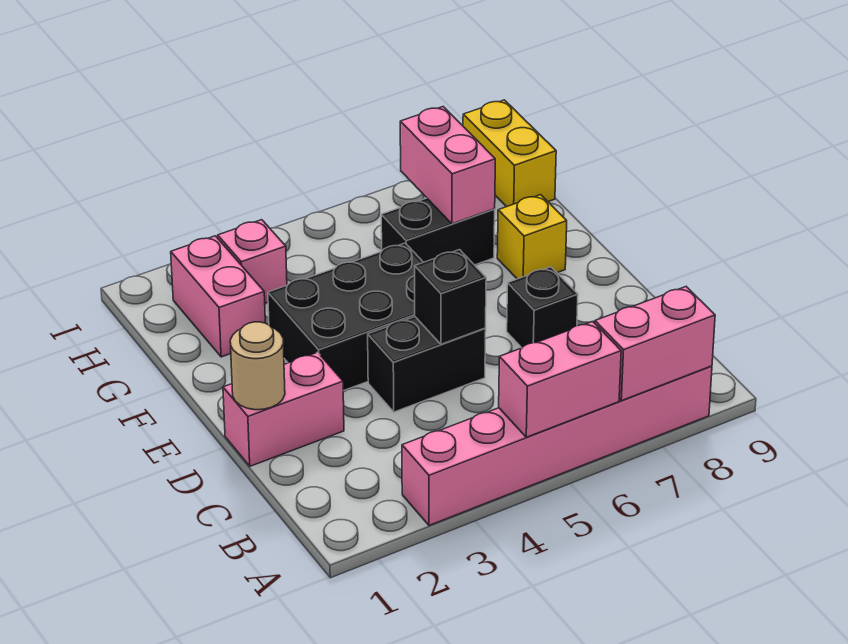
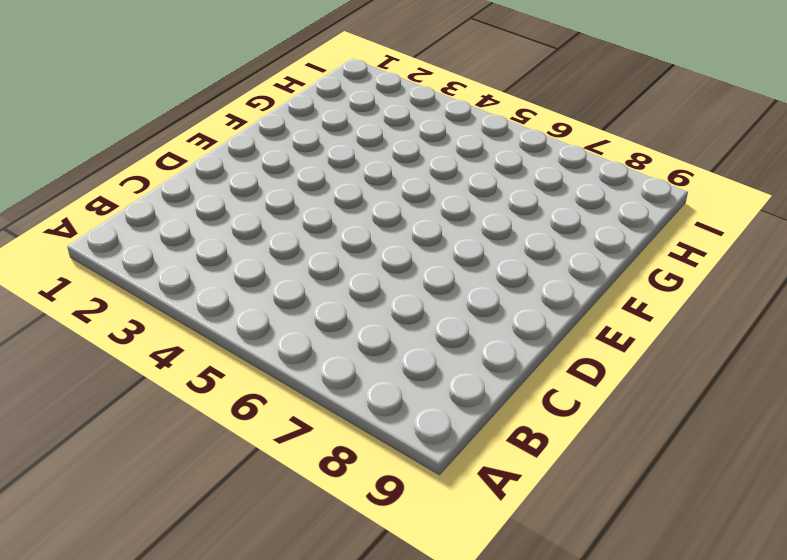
none -> pink 1x6 brick [402,366,712,525]
none -> pink 1x2 brick [223,352,344,466]
none -> black 1x2 brick [368,317,486,412]

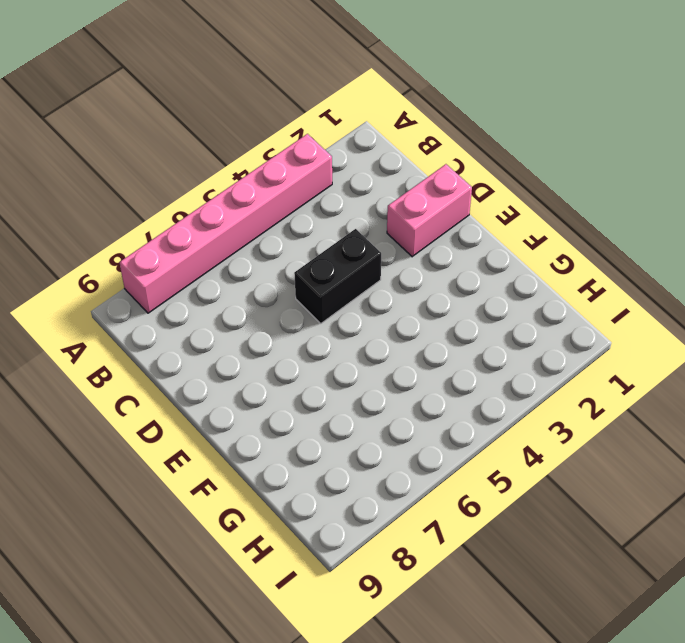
none -> black 1x1 brick [507,267,578,348]
none -> black 2x3 brick [268,243,423,391]
none -> yellow 1x1 brick [497,195,567,279]

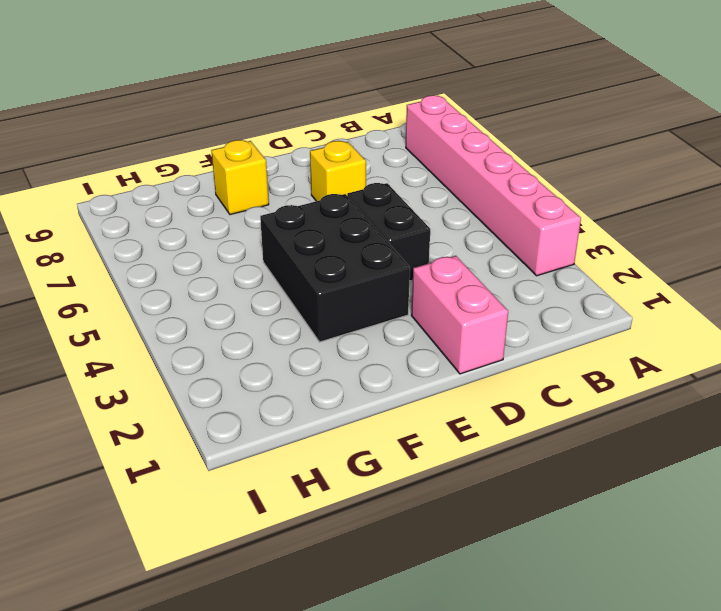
yellow 1x1 brick [310,141,366,201] -> black 1x1 brick [507,267,578,348]
none -> pink 1x2 brick [171,236,265,357]
none -> black 1x2 brick [381,198,495,265]
none -> pink 1x1 brick [218,220,287,303]

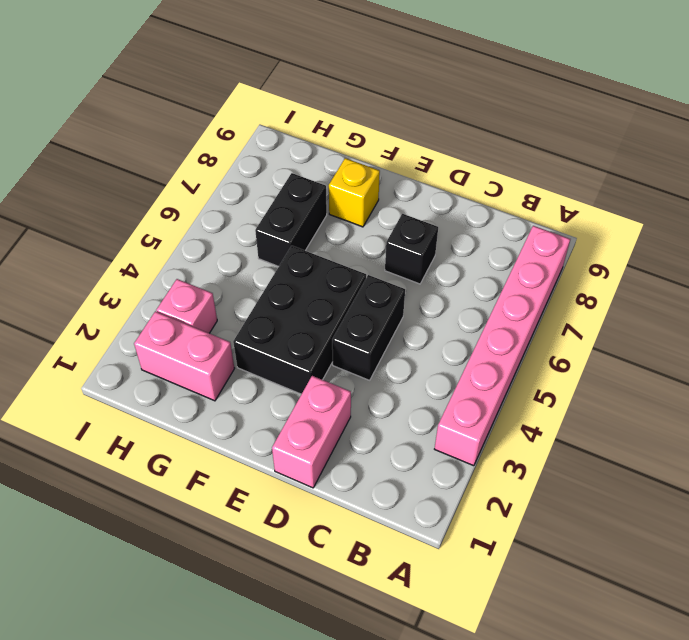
none -> yellow 1x2 brick [463,100,556,207]
none -> pink 1x2 brick [499,322,621,437]
none -> pink 1x2 brick [595,287,715,401]

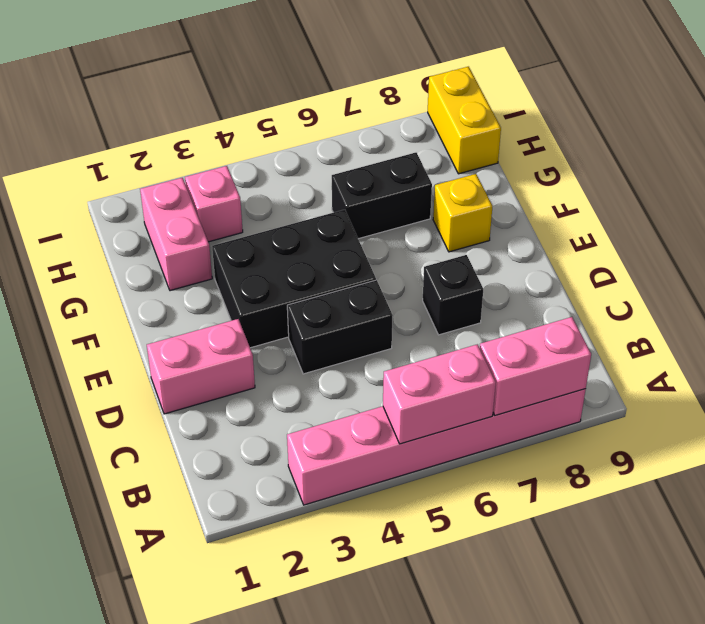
none -> tan 1x1 round brick [230,322,285,410]
none -> black 1x1 brick [415,250,486,344]
none -> pink 1x2 brick [400,107,495,224]

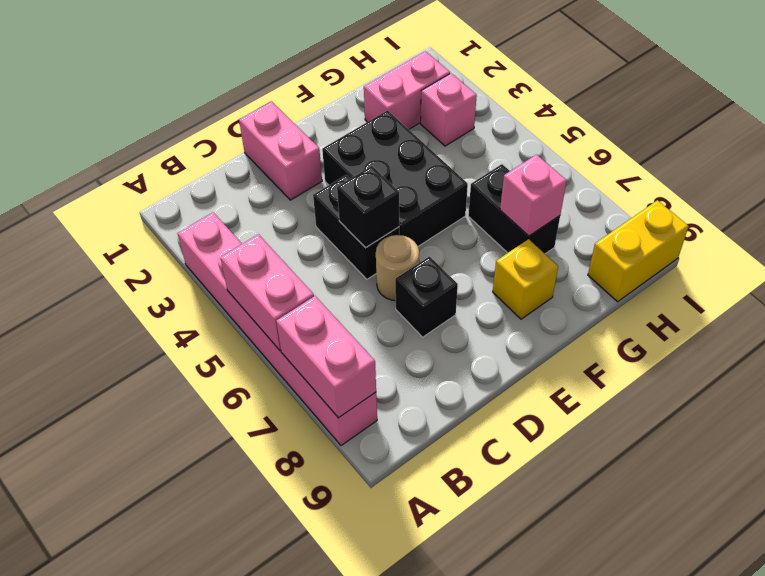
tan 1x1 round brick [376,235,419,301] -> tan 1x1 round brick moved to [230,322,285,410]
pink 1x1 brick [500,155,567,236] -> pink 1x2 brick [400,107,495,224]

